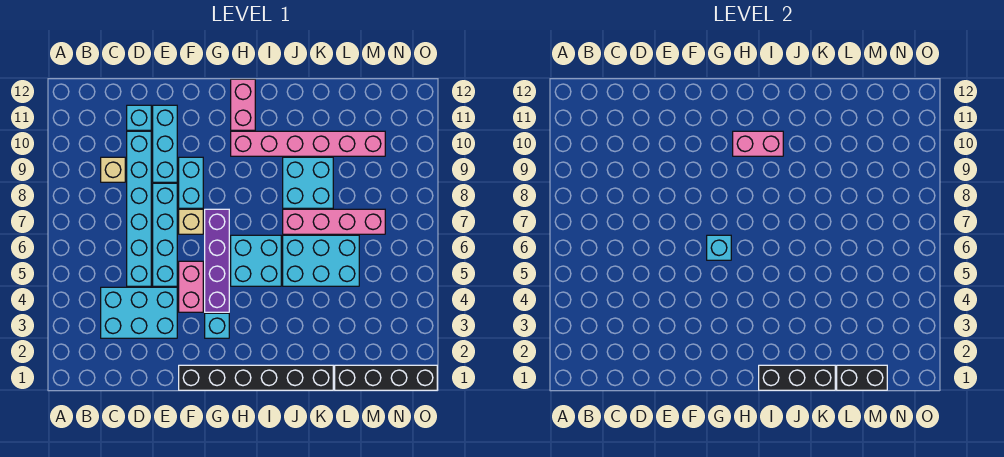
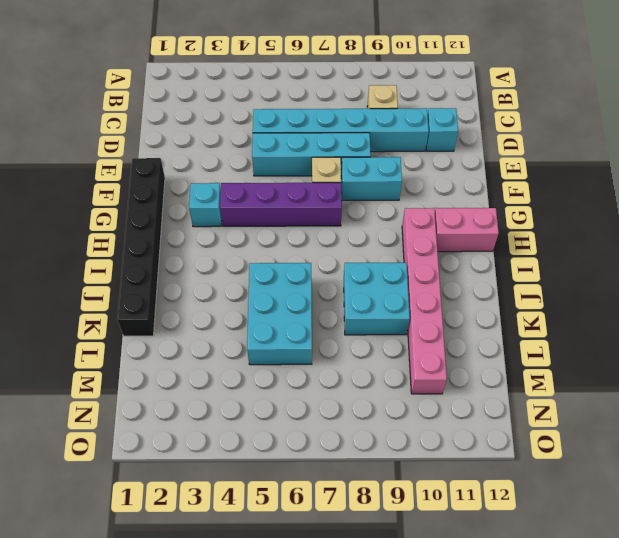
none -> cyan 2x3 brick [101,287,177,338]
none -> cyan 1x3 brick [153,105,177,182]
none -> pink 1x2 brick [179,261,203,312]

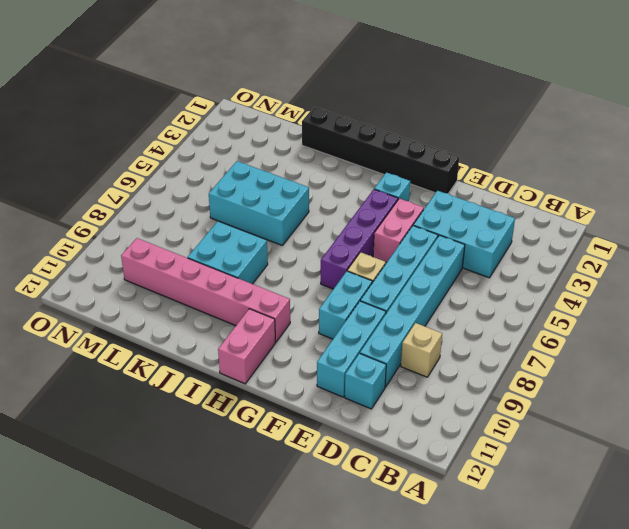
none -> cyan 2x2 brick [231,235,281,286]
none -> pink 1x4 brick [283,209,385,234]
none -> black 1x4 brick [335,365,437,390]

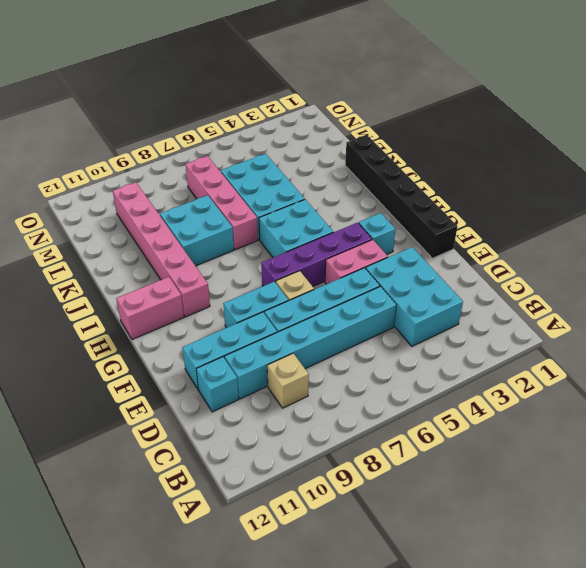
none -> black 1x4 brick [335,365,437,390]
none -> cyan 1x1 brick [707,235,731,260]
none -> pink 1x2 brick [733,131,783,156]

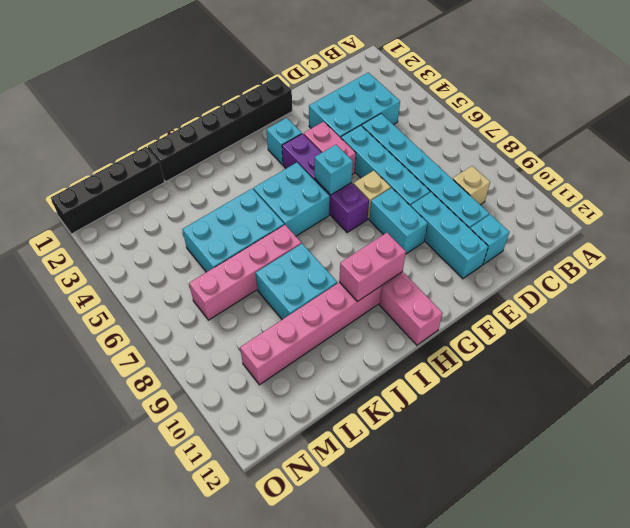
none -> black 1x3 brick [759,365,835,390]
none -> black 1x2 brick [837,365,887,390]

